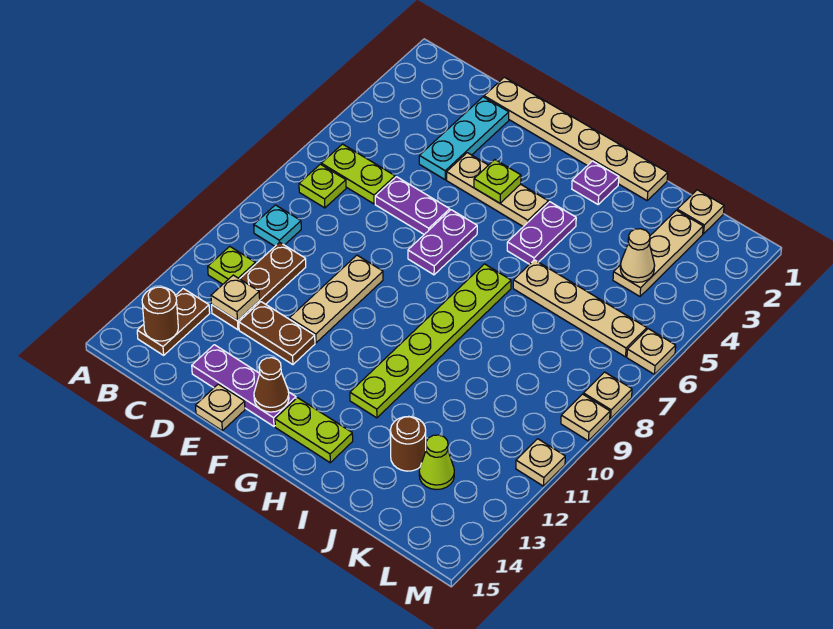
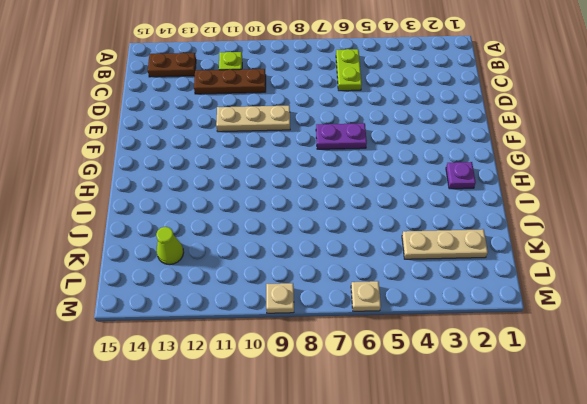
none -> lime 1x1 plate [299,164,346,208]
none -> cyan 1x1 plate [254,205,301,246]
none -> tan 1x6 plate [484,77,668,200]
none -> cyan 1x3 plate [419,97,509,180]

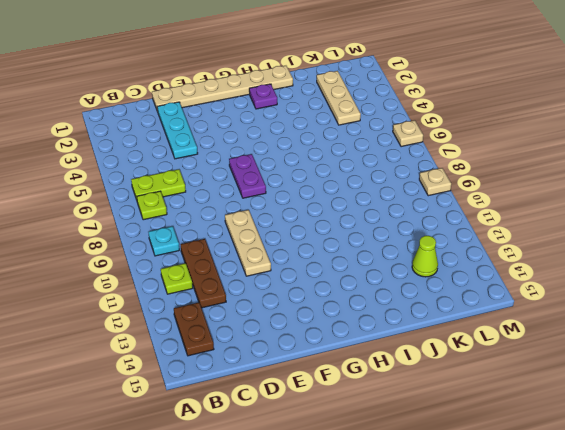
none -> purple 1x2 plate [375,177,450,234]
none -> brown 1x2 plate [239,302,315,365]
none -> purple 1x3 plate [192,345,296,426]
none -> tan 1x3 plate [446,153,548,227]

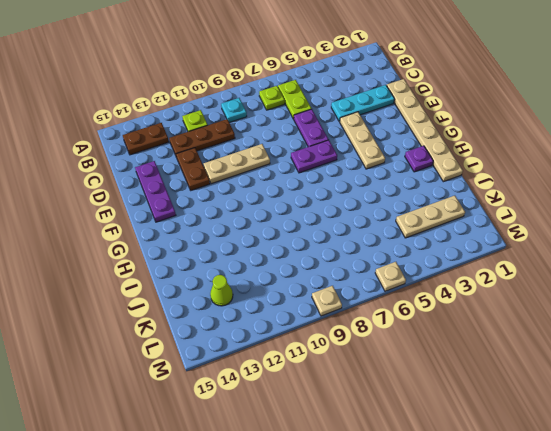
none -> tan 1x1 plate [196,384,245,431]
none -> lime 1x2 plate [275,398,353,463]
none -> purple 1x2 plate [507,202,576,264]
none -> lime 1x6 plate [350,264,511,418]

